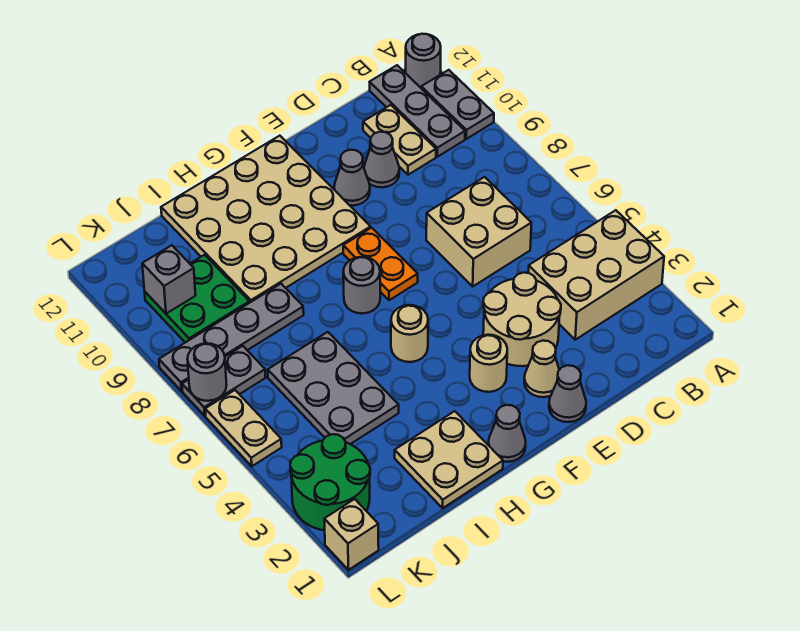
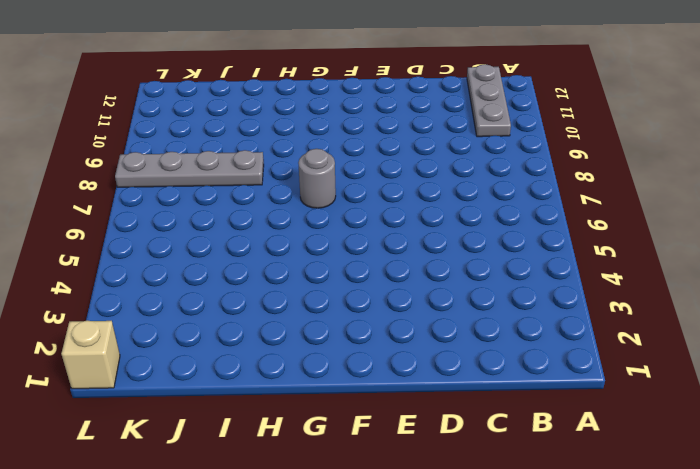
none -> tan 2x3 brick [528,210,664,340]
none -> grey 1x2 plate [421,70,494,139]
none -> grey 1x1 round brick [406,34,441,88]

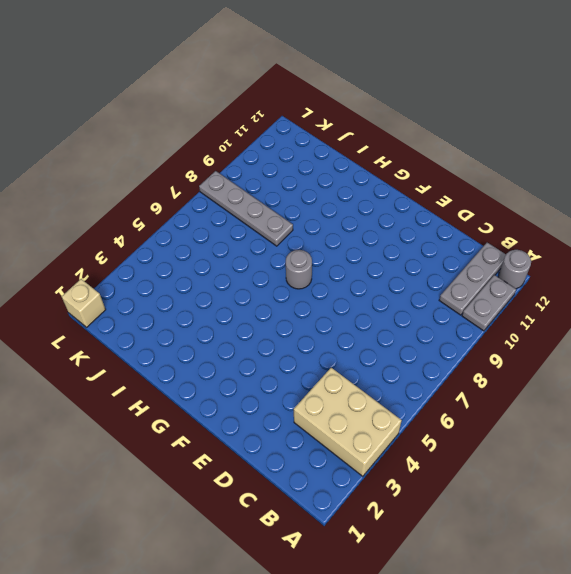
none -> tan 2x2 brick [426,177,531,286]
none -> tan 1x2 plate [363,105,436,175]
none -> tan 2x2 round brick [483,273,561,366]

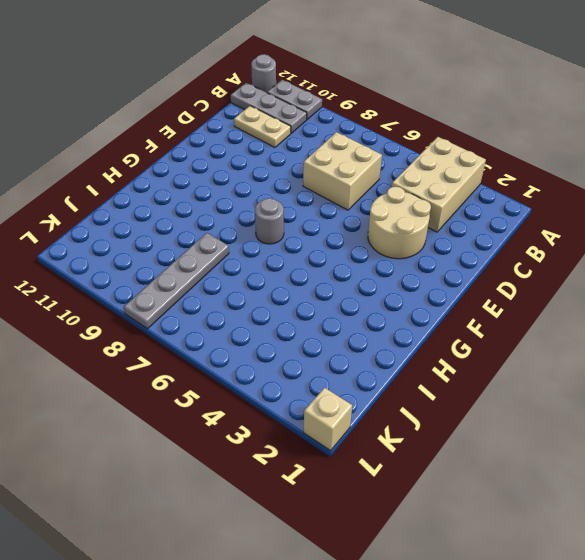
none -> grey 1x1 cone [364,132,399,187]
none -> grey 1x1 cone [549,365,586,422]
none -> tan 1x1 cone [524,341,559,397]

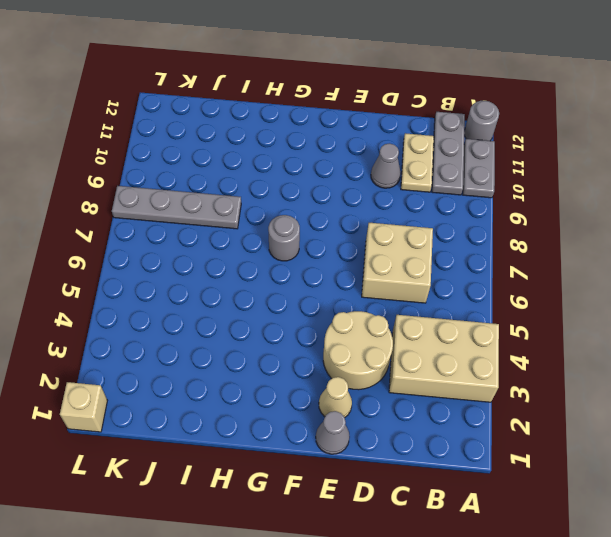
none -> grey 1x1 cone [334,150,370,206]
none -> tan 1x1 round brick [470,335,507,392]
none -> orange 1x2 plate [343,228,418,300]

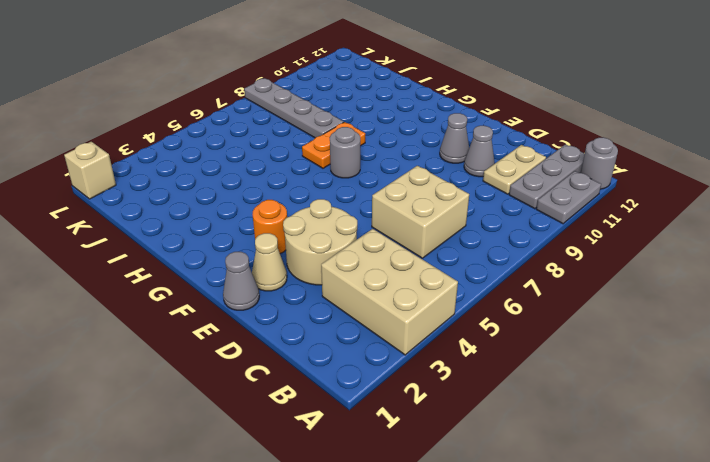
orange 1x1 round brick [252,200,287,254] -> tan 1x1 round brick [470,335,507,392]
orange 1x2 plate [302,122,365,168] -> orange 1x2 plate moved to [343,228,418,300]
none -> tan 4x4 plate [161,136,371,303]
none -> grey 1x1 cone [488,405,526,462]
none -> tan 1x1 round brick [391,305,428,362]

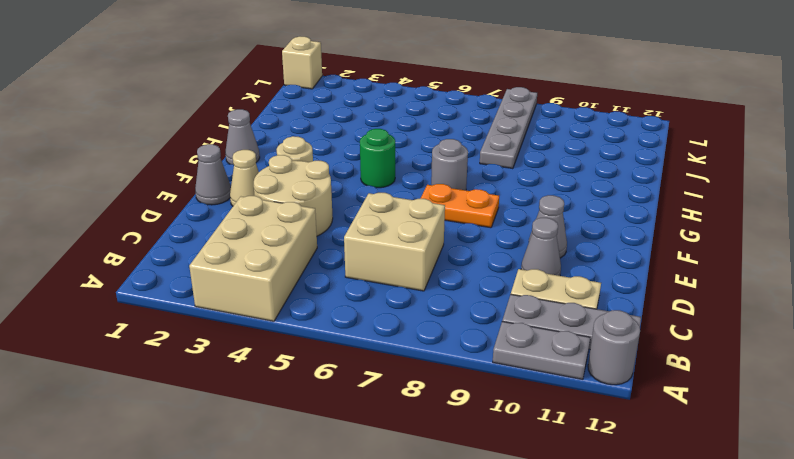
green 1x1 round brick [360,129,395,188] -> tan 1x1 round brick [391,305,428,362]
none -> tan 4x4 plate [161,136,371,303]
none -> tan 2x2 plate [395,411,503,508]
none -> grey 2x3 plate [268,332,399,444]

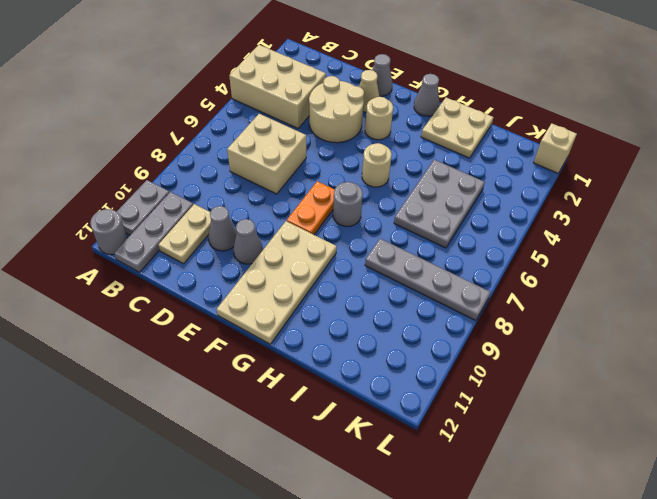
tan 2x4 plate [217,221,337,344] -> tan 4x4 plate [161,136,371,303]
none -> green 2x2 plate [145,255,249,343]
none -> green 2x2 round brick [290,434,370,530]
none -> grey 1x2 plate [182,346,266,416]

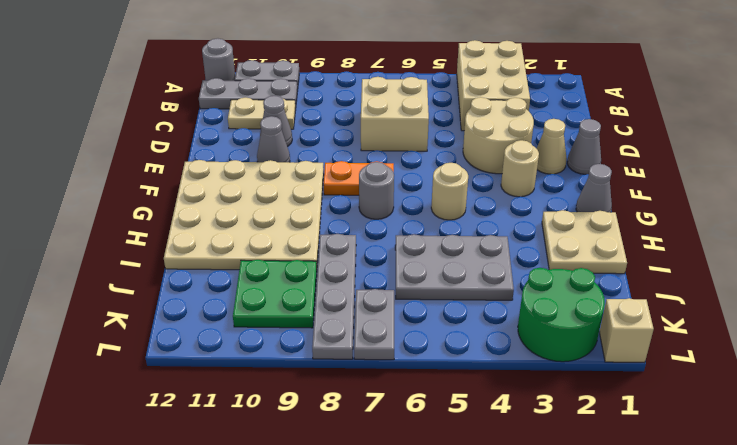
none -> tan 1x2 plate [205,390,282,466]
none -> grey 1x1 brick [142,245,196,314]
none -> grey 1x1 round brick [188,343,227,401]

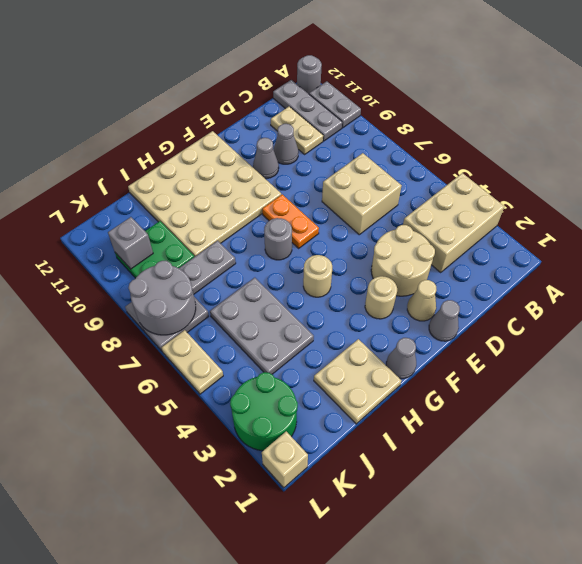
grey 2x2 round brick [129,261,196,335] -> grey 1x1 round brick [188,343,227,401]

